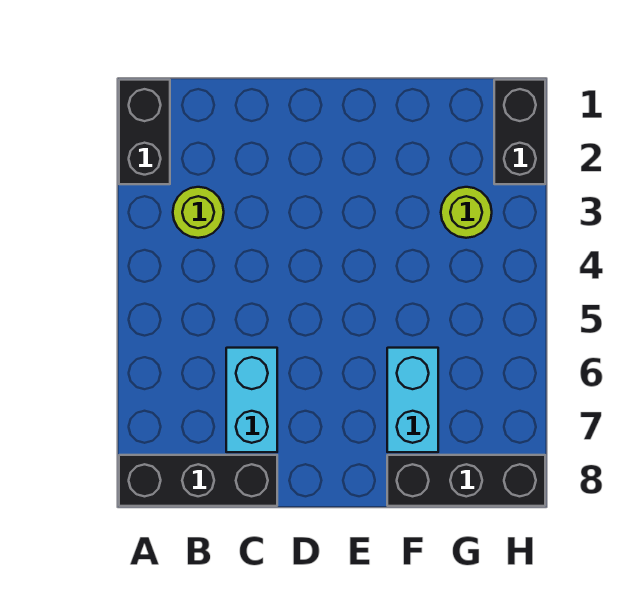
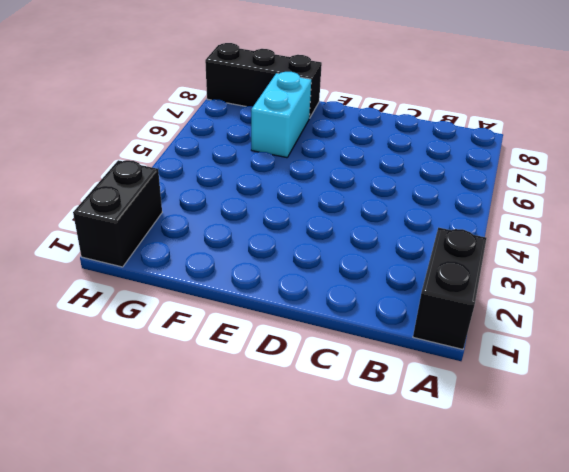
none -> black 1x3 brick [119,455,277,506]
none -> lime 1x1 round brick [173,187,224,238]

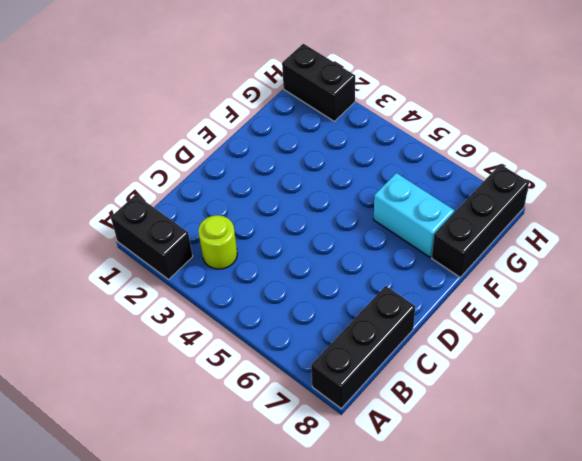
none -> cyan 1x2 brick [226,348,277,452]
none -> lime 1x1 round brick [441,187,492,238]

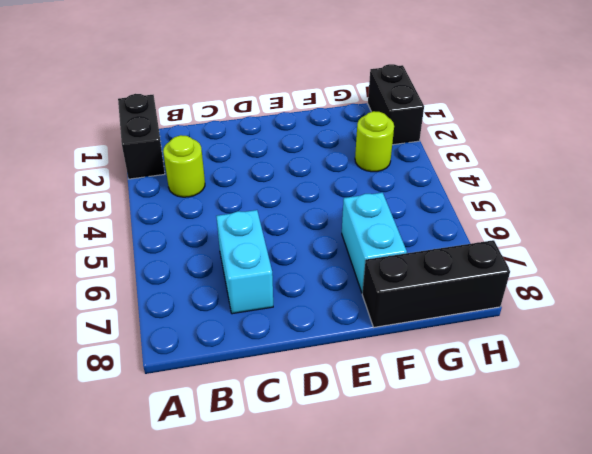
none -> black 1x3 brick [119,455,277,506]

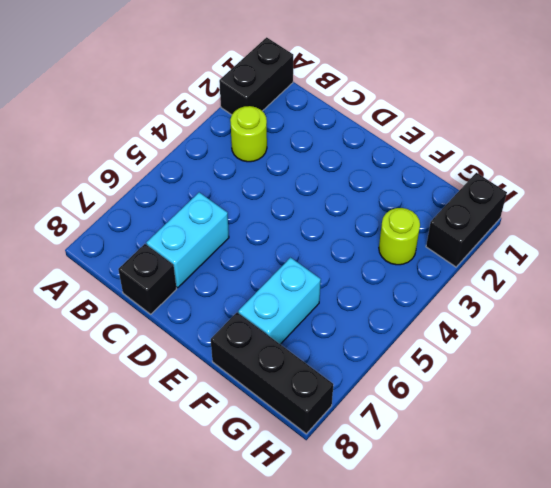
black 1x1 brick [118,244,176,314] -> black 1x3 brick [119,455,277,506]

